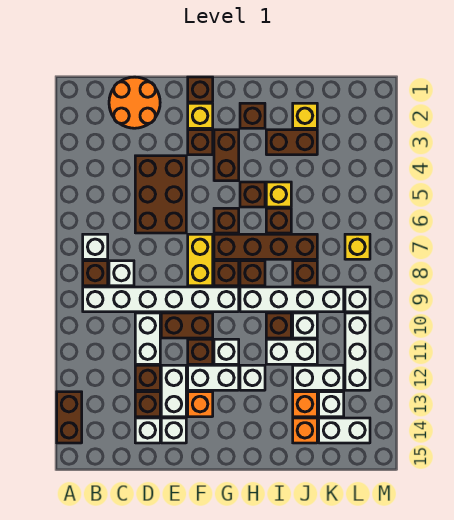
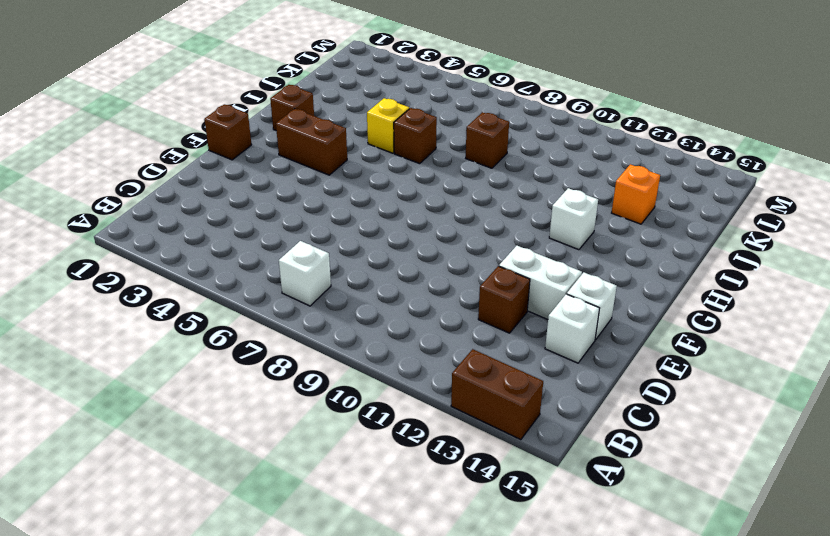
none -> brown 1x1 brick [83,261,108,286]
none -> white 1x6 brick [83,287,239,312]
none -> orange 2x2 round brick [109,77,160,128]
none -> white 1x1 brick [109,261,134,286]

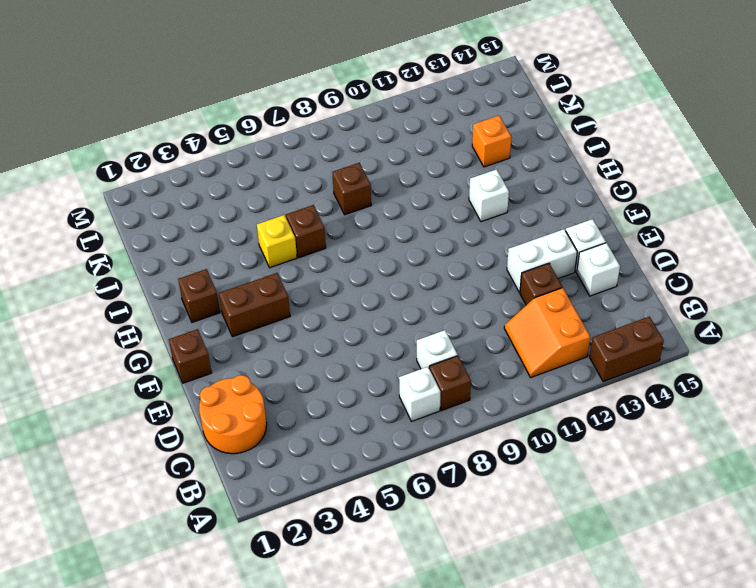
orange 2x2 slope [504,288,590,377] -> none
none -> white 1x6 brick [83,287,239,312]
none -> brown 2x3 brick [135,156,186,233]
none -> white 1x2 brick [135,313,160,364]
none -> brown 1x1 brick [135,392,160,417]

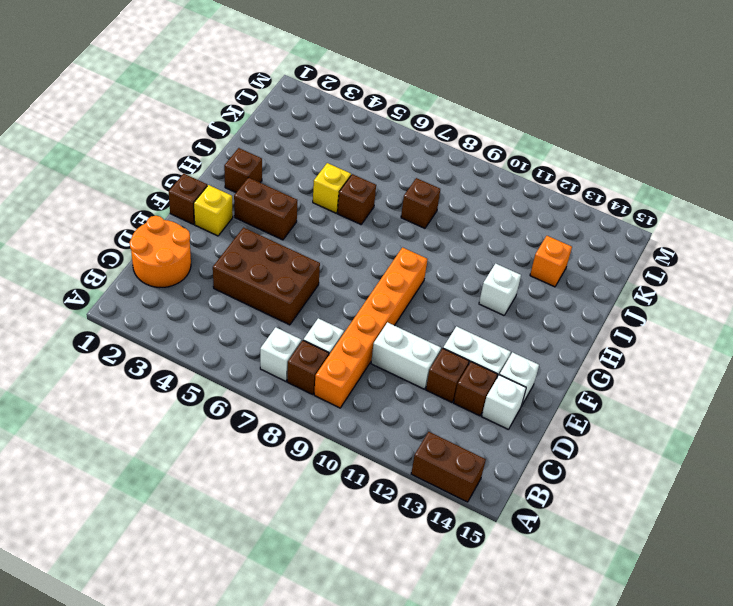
orange 1x6 brick [314,248,427,408] -> white 1x6 brick [83,287,239,312]
none -> brown 1x2 brick [161,313,213,338]
none -> brown 1x1 brick [188,130,213,155]
none -> yellow 1x2 brick [188,234,213,286]
none -> brown 1x1 brick [188,339,213,364]

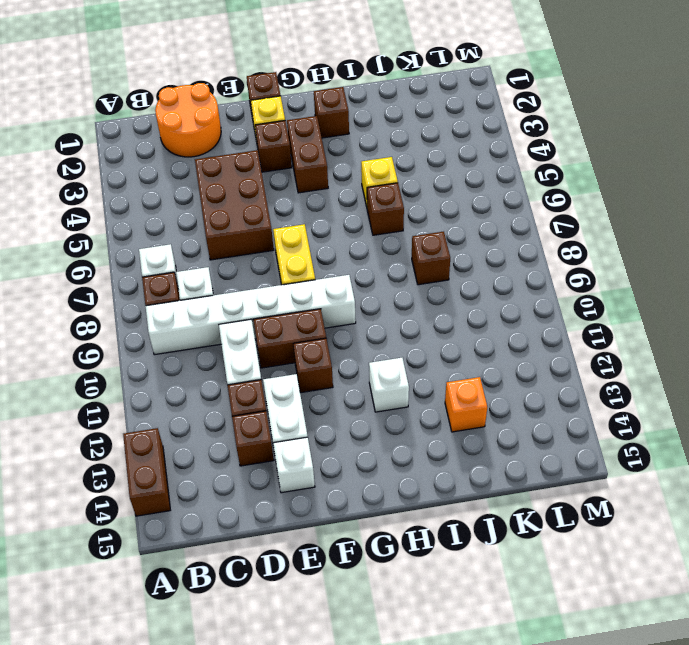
none -> white 1x1 brick [135,418,160,443]
none -> white 1x2 brick [188,365,239,390]
none -> orange 1x1 brick [188,392,213,417]
none -> brown 1x1 brick [214,208,239,233]

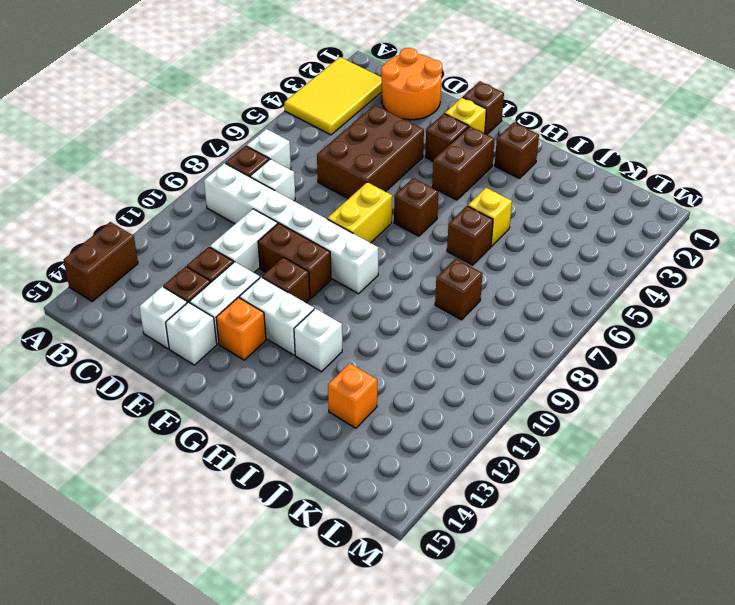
yellow 2x3 tile [284,57,382,135] -> none
none -> brown 1x4 brick [214,234,317,259]
none -> brown 1x1 brick [214,261,239,286]
none -> white 1x1 brick [214,339,239,364]
none -> brown 1x1 brick [240,182,265,207]

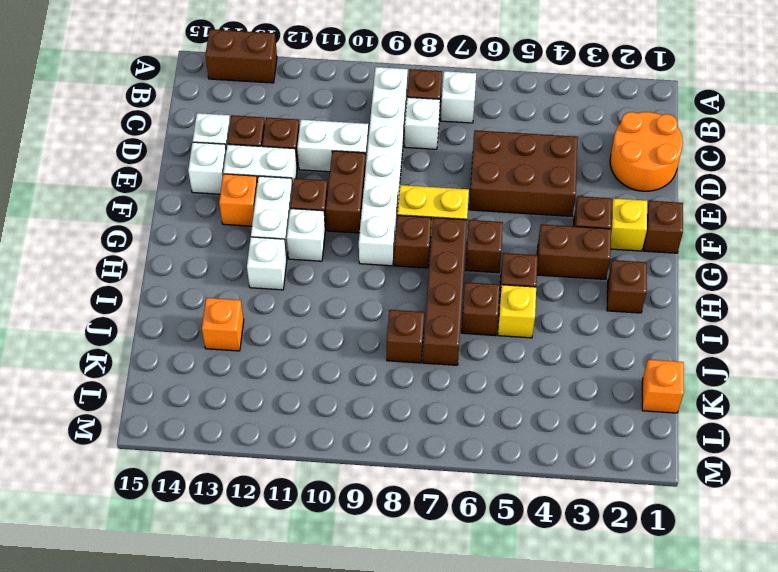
orange 1x1 brick [642,360,684,413] -> orange 1x1 brick moved to [293,418,317,443]
none -> brown 1x1 brick [240,261,265,286]
none -> white 1x4 brick [240,287,344,312]
none -> brown 1x2 brick [266,130,317,155]
none -> brown 1x1 brick [266,313,291,338]

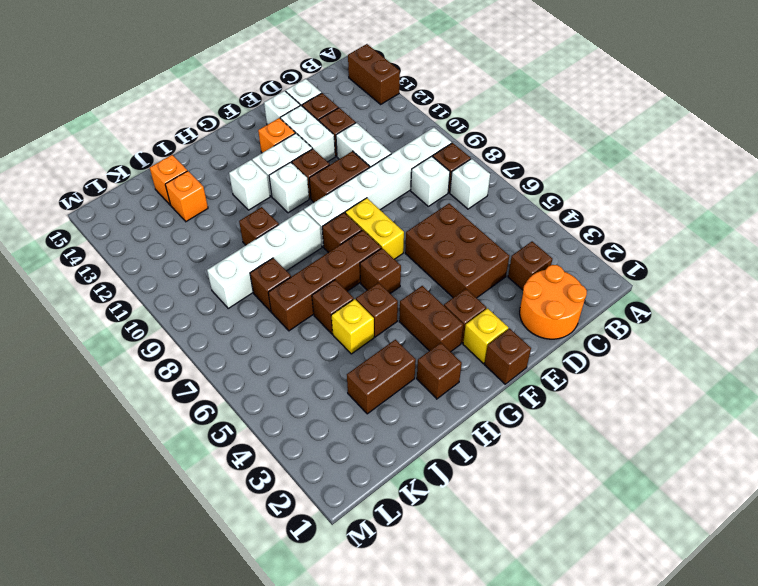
brown 1x1 brick [508,242,552,290] -> brown 1x1 brick moved to [240,261,265,286]
none -> white 1x2 brick [266,339,317,364]
none -> yellow 1x1 brick [293,103,317,128]
none -> white 1x1 brick [293,313,317,338]
none -> white 1x2 brick [293,365,344,390]

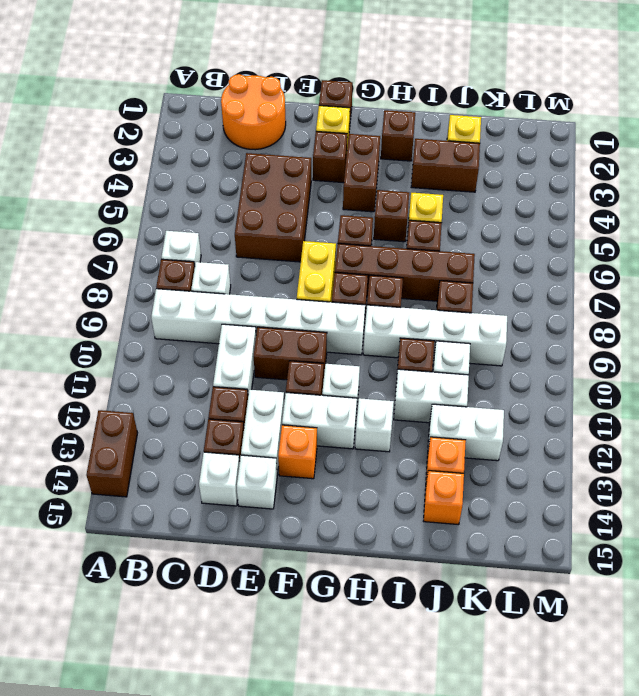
none -> white 1x1 brick [319,392,344,417]
none -> white 1x2 brick [319,418,370,443]
none -> yellow 1x1 brick [345,234,370,259]
none -> white 1x1 brick [345,287,370,312]

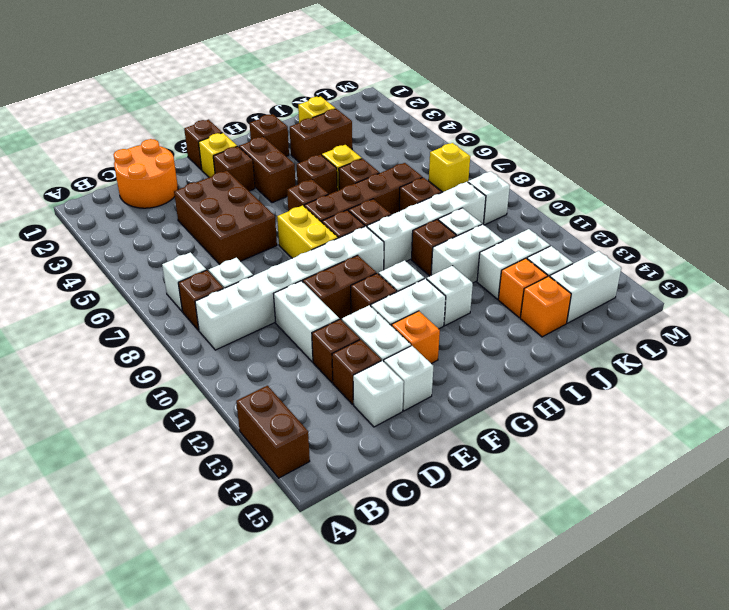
none -> white 1x3 brick [345,313,370,390]

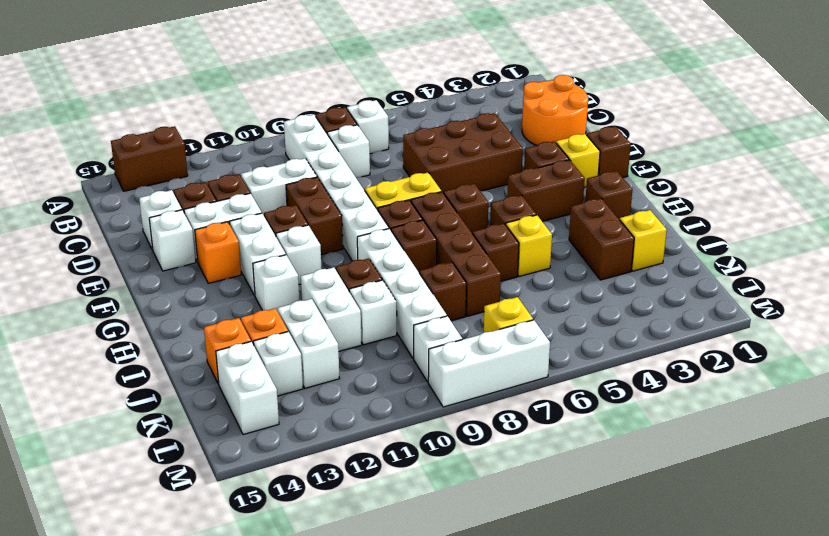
white 1x3 brick [428,320,550,407] -> white 1x3 brick moved to [345,313,370,390]

